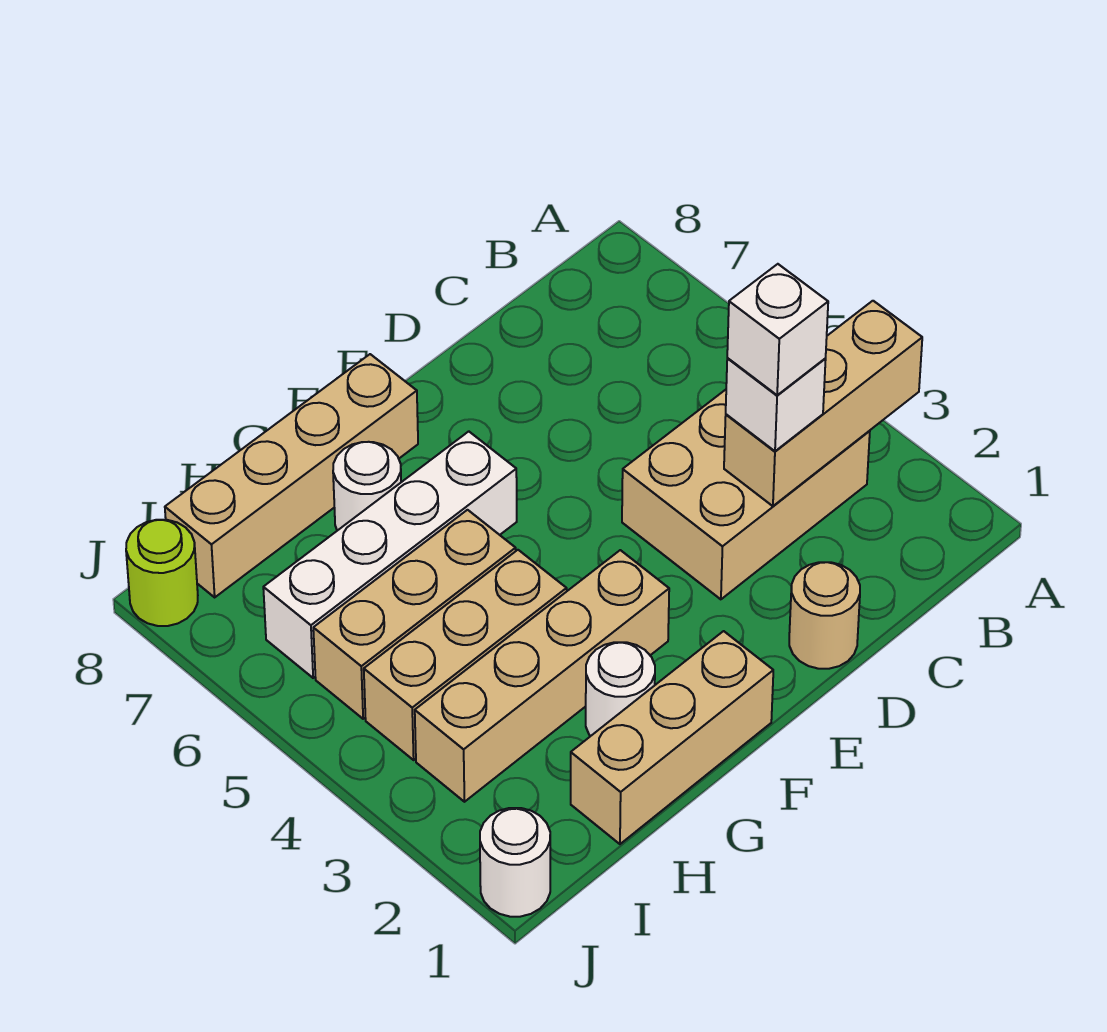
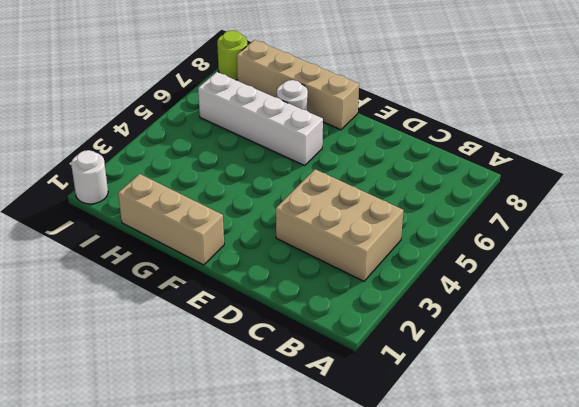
none -> tan 1x1 round brick [789,562,860,669]
none -> tan 1x4 brick [415,550,669,802]
none -> white 1x1 round brick [586,642,655,736]

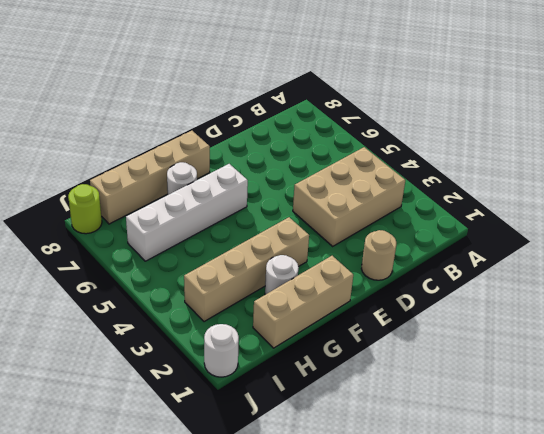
none -> tan 1x3 brick [364,550,567,760]
none -> tan 1x3 brick [313,510,516,719]
none -> tan 1x3 brick [724,301,922,506]

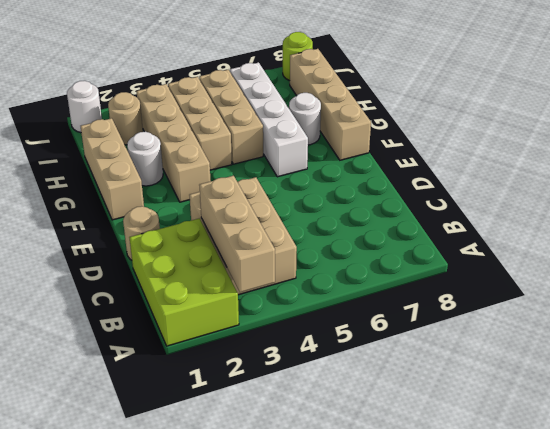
lime 2x3 brick [129,218,239,346] -> none
tan 1x1 round brick [108,92,143,145] -> none
none -> white 1x1 brick [726,358,826,451]
none -> white 1x1 brick [727,264,828,395]

